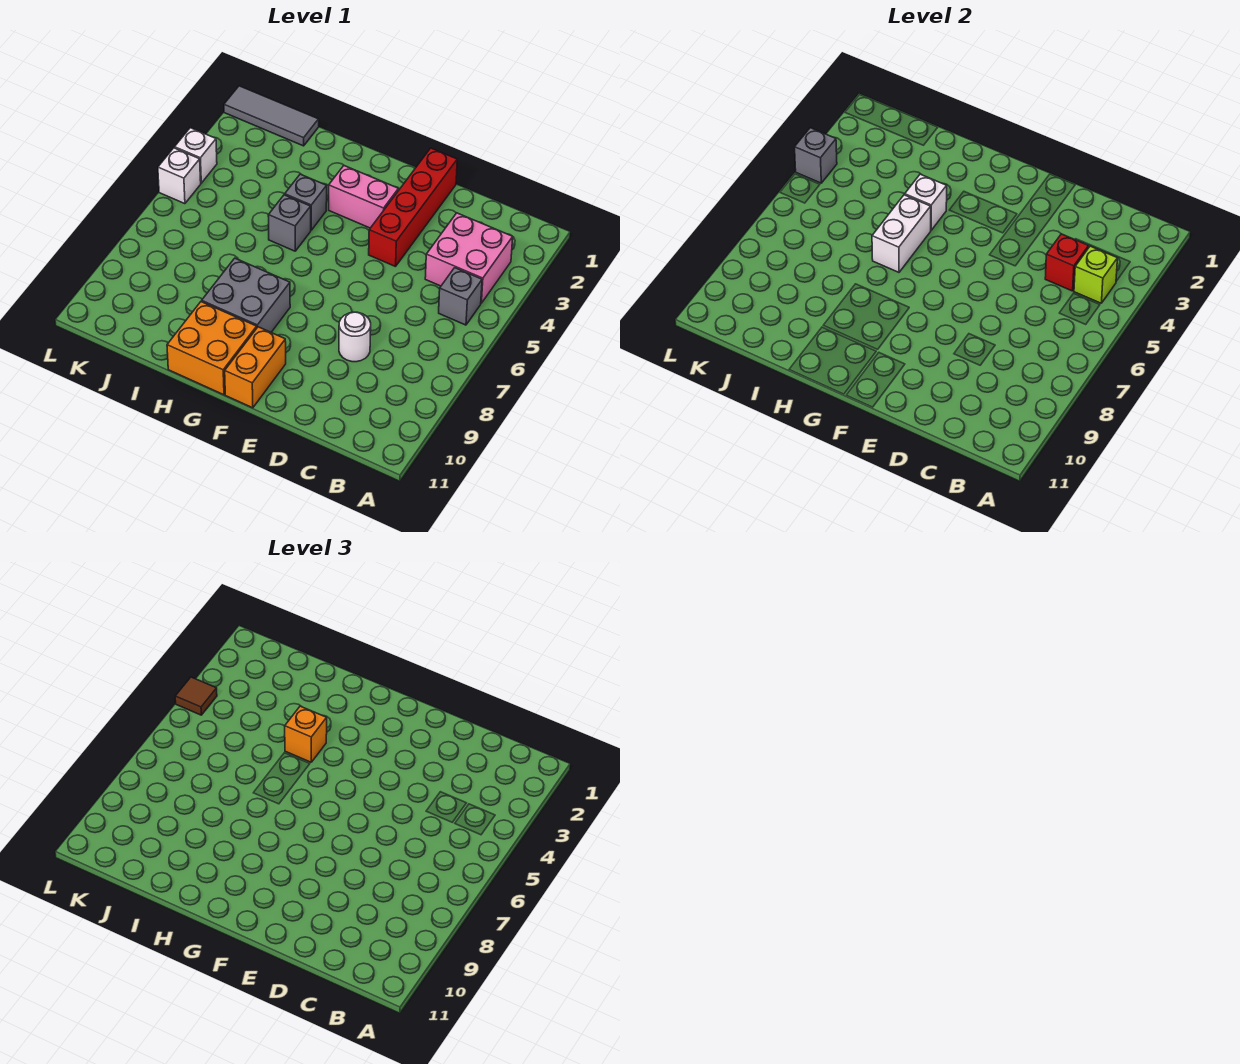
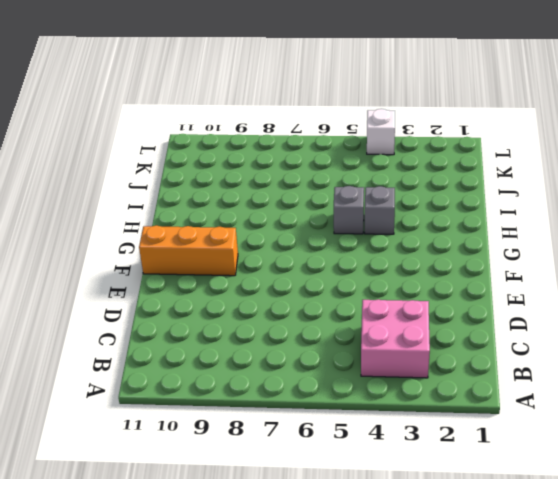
orange 1x3 brick [139,225,238,276] -> orange 1x2 brick [225,327,286,408]
none -> grey 1x1 brick [439,268,482,325]
none -> white 1x1 round brick [339,312,371,362]
none -> red 1x4 brick [369,148,457,267]

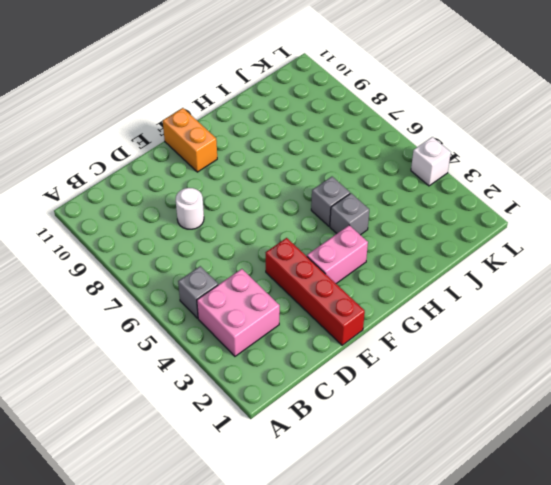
none -> grey 2x2 brick [202,258,290,332]
none -> orange 2x2 brick [167,302,257,395]
none -> grey 1x3 tile [224,86,319,146]

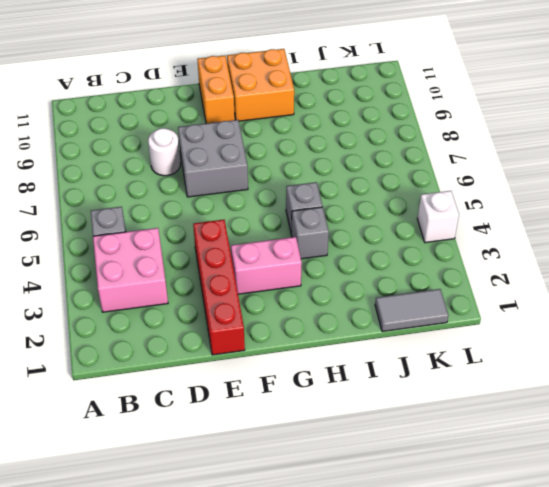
grey 2x2 brick [178,120,248,197] -> grey 2x2 brick moved to [202,258,290,332]
grey 1x2 tile [375,289,448,332] -> grey 1x3 tile [224,86,319,146]
none -> white 1x1 brick [158,148,201,204]
none -> lime 1x1 brick [1074,246,1117,303]
none -> red 1x1 brick [1045,234,1089,291]

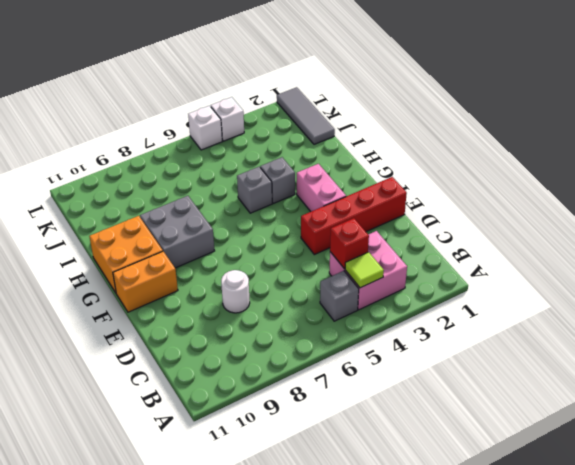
lime 1x1 tile [345,252,384,288] -> lime 1x1 brick [1074,246,1117,303]
none -> white 1x1 brick [905,174,947,230]
none -> white 1x2 brick [872,195,931,272]
none -> grey 1x1 brick [795,128,837,183]

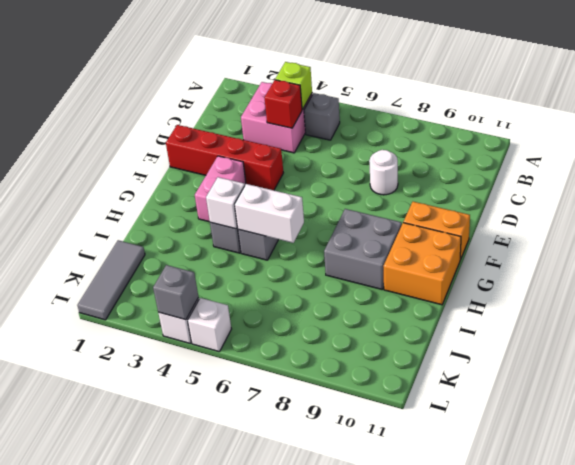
none -> orange 1x1 brick [285,706,327,762]
none -> brown 1x1 tile [175,677,217,715]

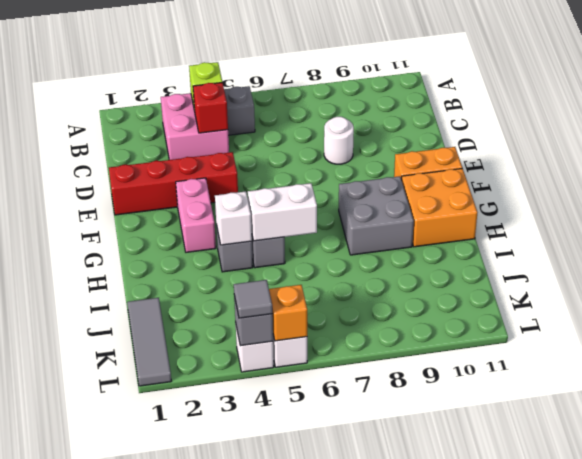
grey 1x1 tile [234,280,272,318] -> brown 1x1 tile [175,677,217,715]
orange 1x1 brick [269,285,307,341] -> orange 1x1 brick moved to [285,706,327,762]

